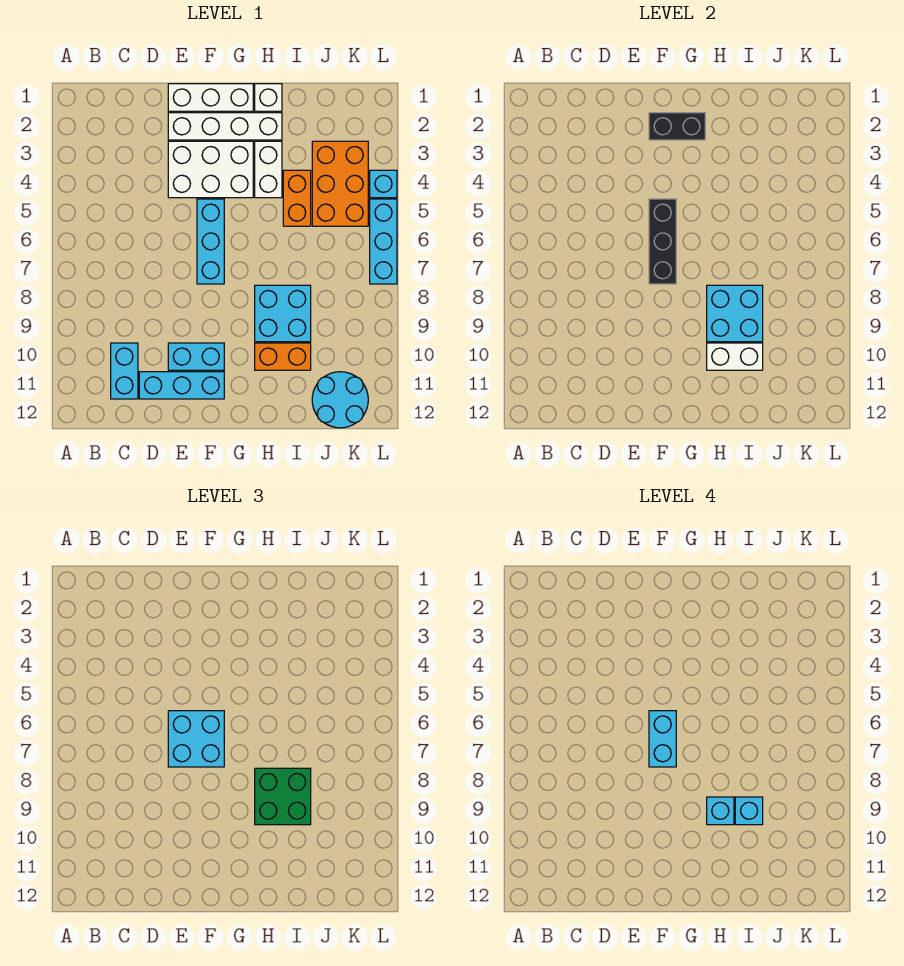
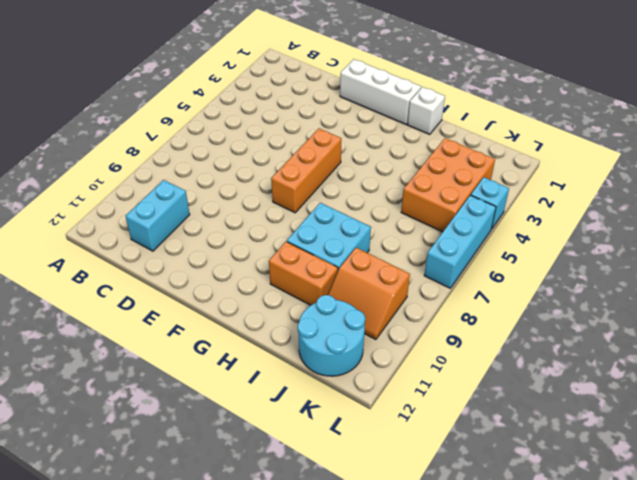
orange 1x3 brick [271,128,341,213] -> cyan 1x3 brick [197,199,224,284]
orange 2x2 slope [328,248,410,340] -> none
none -> cyan 1x3 brick [139,372,224,399]
none -> white 1x4 brick [168,113,282,140]
none -> white 2x3 brick [168,141,253,198]

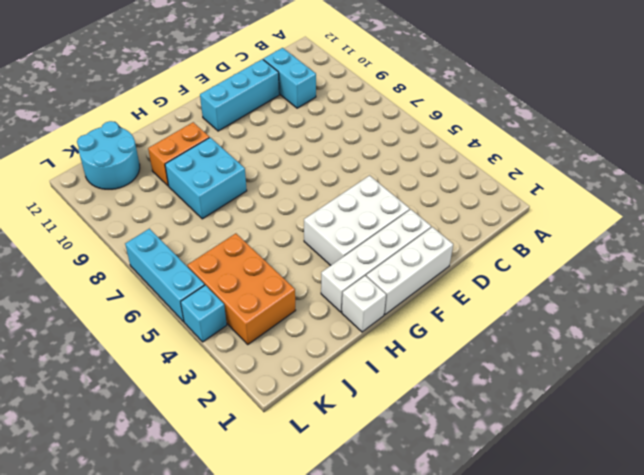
none -> cyan 1x2 brick [168,343,224,370]
none -> cyan 1x3 brick [197,199,224,284]
none -> white 1x2 brick [255,141,282,198]

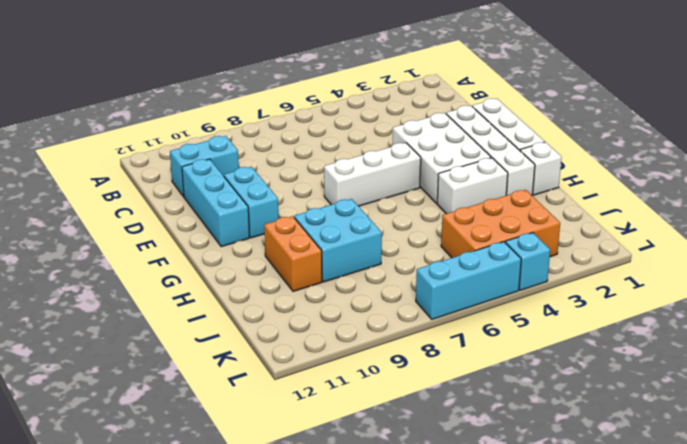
white 1x3 brick [324,143,421,206] -> cyan 1x3 brick [197,199,224,284]
none -> orange 1x2 brick [283,170,311,226]
none -> cyan 2x2 round brick [312,372,368,428]
none -> black 1x2 brick [649,113,705,140]

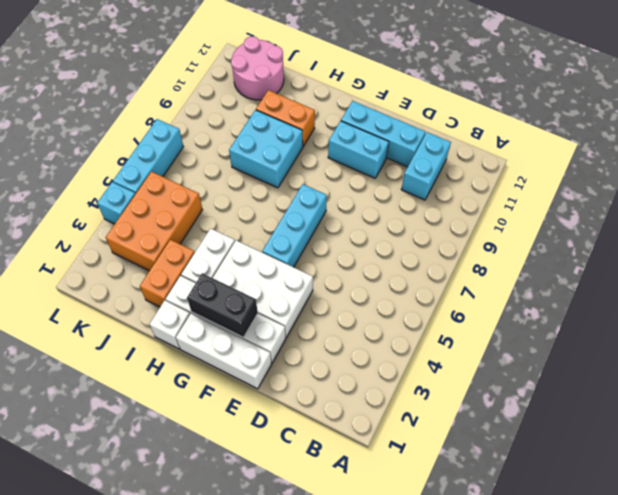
orange 1x2 brick [140,240,195,307] -> orange 1x2 brick moved to [283,170,311,226]
pink 2x2 round brick [231,36,284,100] -> cyan 2x2 round brick [312,372,368,428]
none -> black 1x3 brick [649,199,676,284]
none -> cyan 2x2 brick [707,285,763,342]
none -> white 1x2 brick [707,343,763,370]

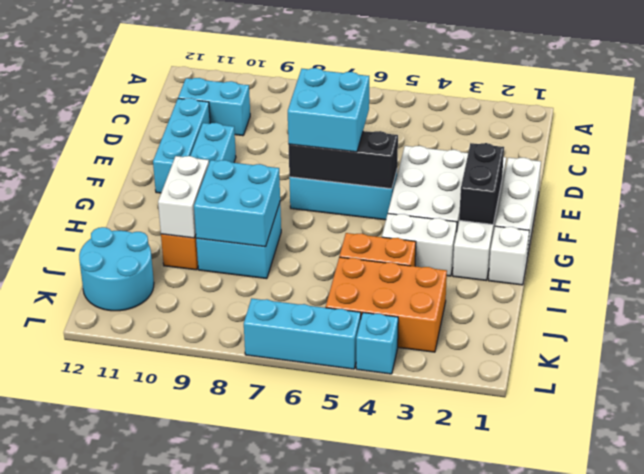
none -> green 2x2 brick [255,768,311,825]
none -> cyan 1x2 brick [649,711,676,767]
none -> cyan 1x1 brick [707,797,734,825]

